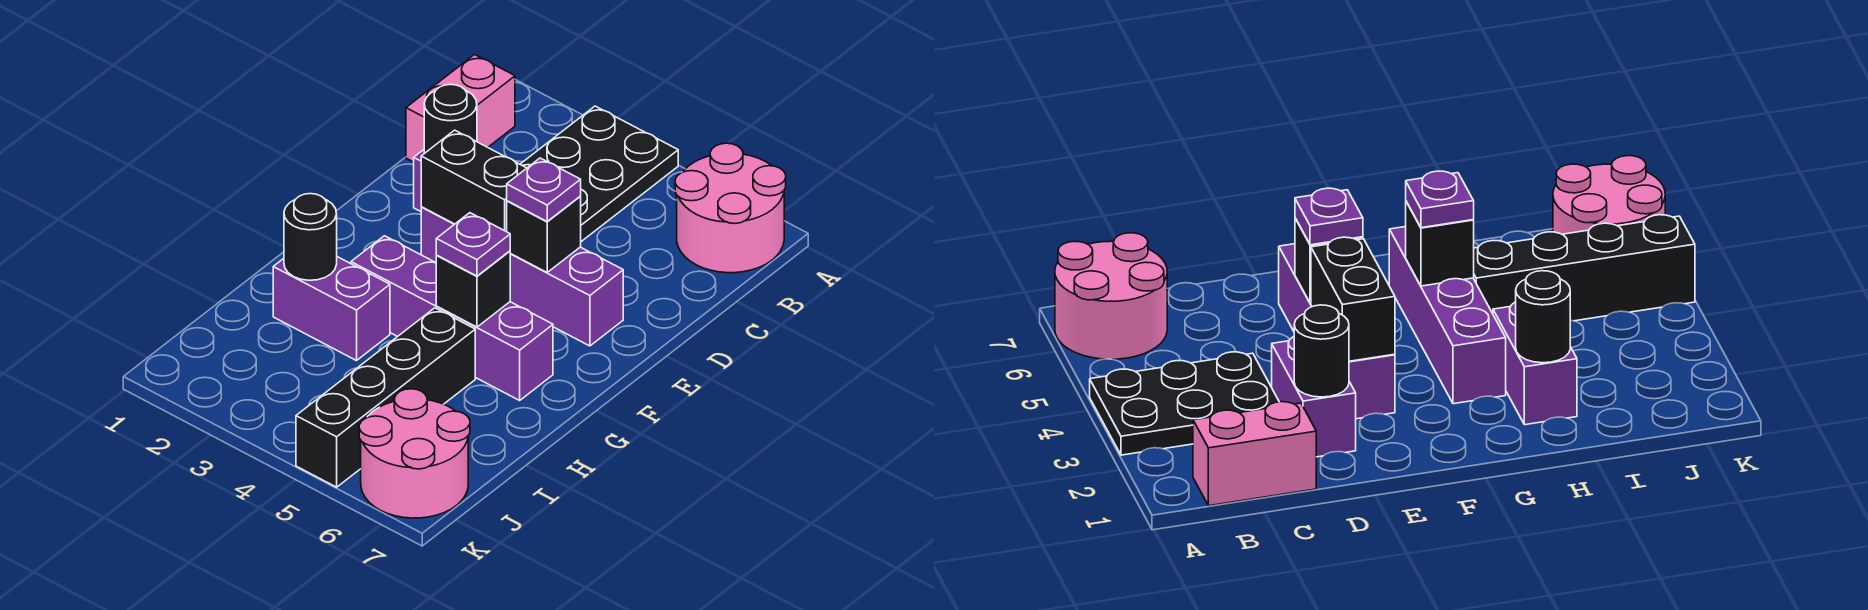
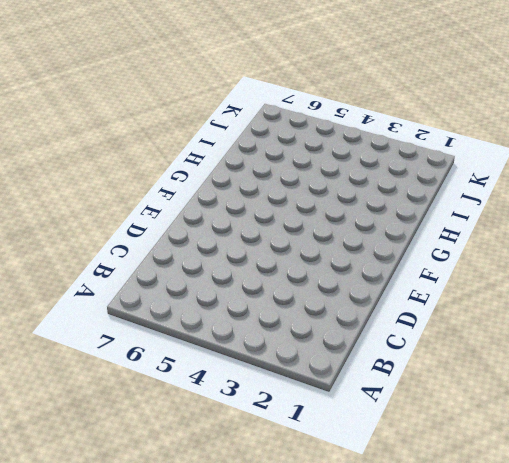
none -> black 2x3 plate [520,106,678,242]
none -> pink 2x2 round brick [675,143,786,273]
none -> pink 1x2 brick [406,55,515,162]

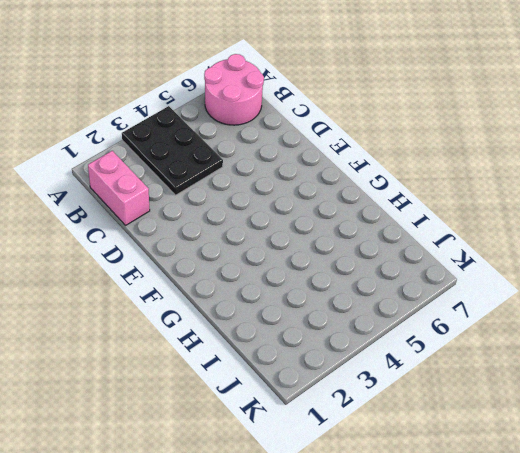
none -> purple 1x2 brick [1272,337,1356,457]
none -> purple 1x4 brick [421,207,623,346]
none -> purple 1x4 brick [351,236,553,400]

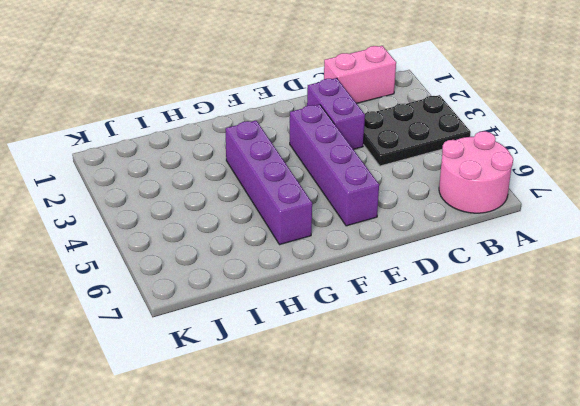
none -> purple 1x2 brick [273,257,390,361]
none -> black 1x4 brick [296,308,475,487]
none -> pink 2x2 round brick [359,389,470,518]

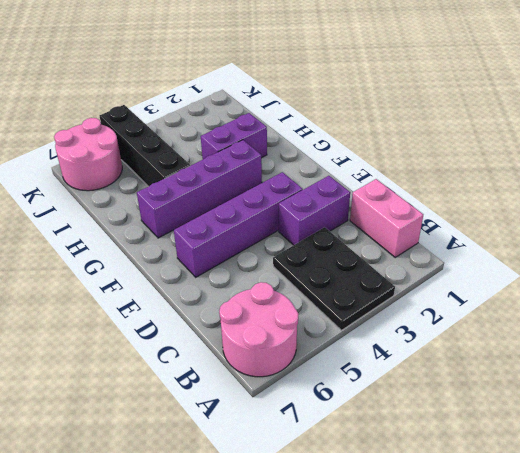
none -> black 1x1 round brick [424,84,477,153]
none -> black 1x2 brick [421,130,526,232]
none -> black 1x1 brick [507,197,581,272]

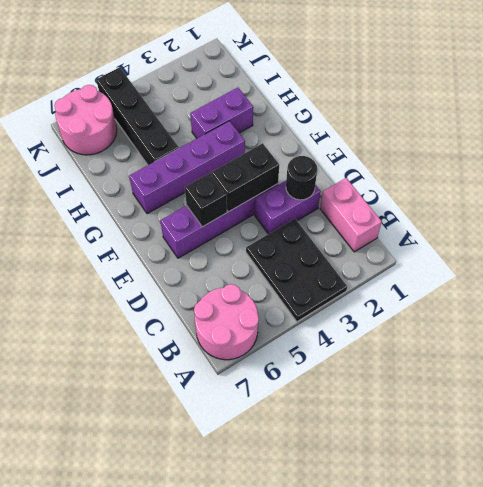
none -> black 1x1 brick [436,251,510,327]
none -> black 1x1 round brick [284,194,337,280]
none -> purple 1x1 plate [507,158,581,222]

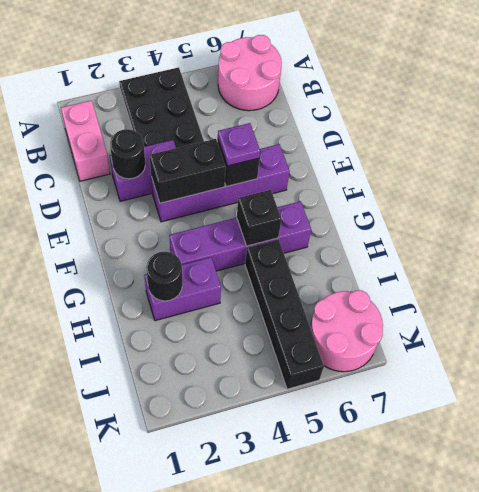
none -> purple 1x1 plate [436,213,510,276]

